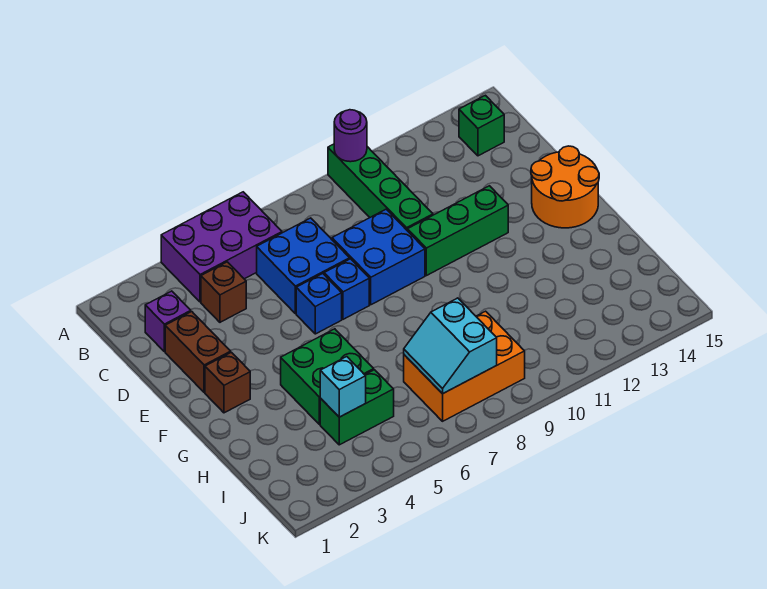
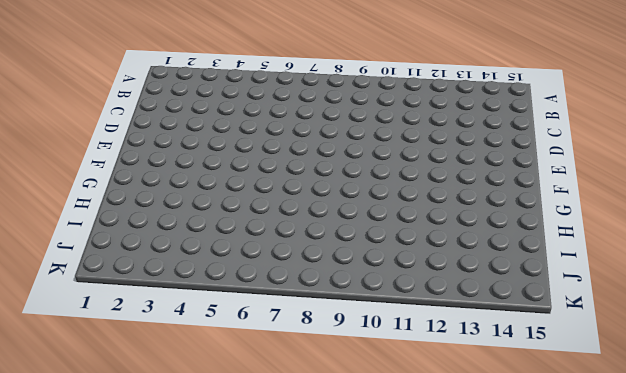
none -> purple 2x3 brick [161,192,282,302]
none -> green 1x4 brick [328,144,433,230]
none -> green 1x1 brick [459,95,504,156]

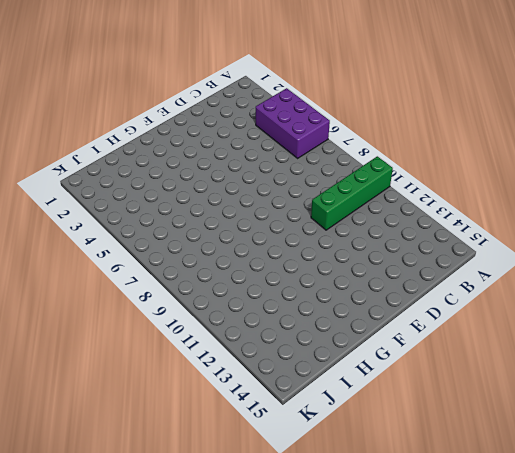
none -> green 1x1 brick [459,95,504,156]
none -> purple 1x1 brick [145,291,191,352]
none -> brown 1x1 brick [201,262,246,322]

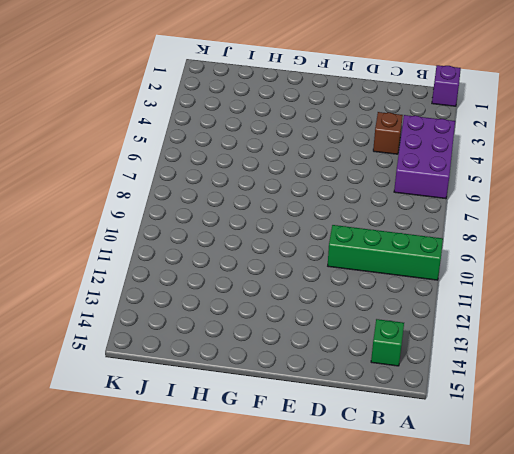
purple 1x1 brick [432,65,461,106] -> purple 1x1 brick moved to [145,291,191,352]
none -> blue 2x2 brick [257,218,350,314]
none -> brown 1x2 brick [165,312,231,392]
none -> blue 2x2 brick [332,209,425,305]

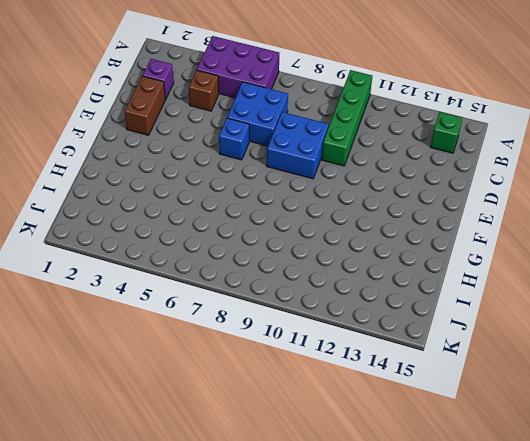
none -> blue 1x1 brick [324,259,369,319]
none -> green 1x3 brick [407,186,508,276]
none -> orange 2x2 round brick [531,146,599,228]

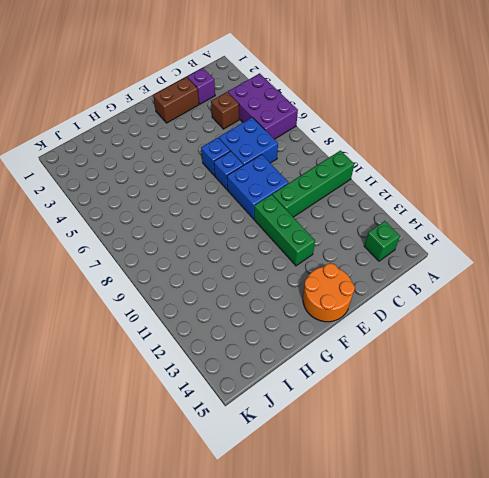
none -> brown 1x1 brick [205,352,250,413]
none -> green 2x2 brick [281,329,374,424]
none -> green 1x2 brick [320,370,394,445]

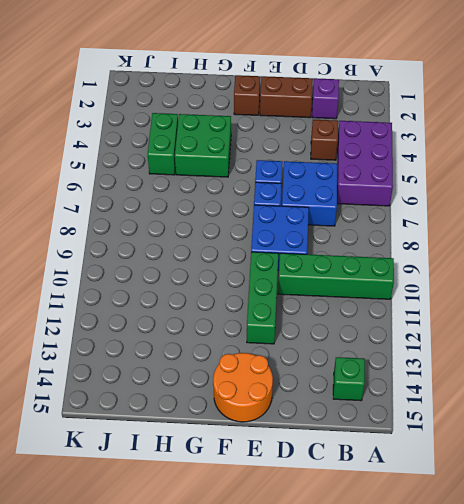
none -> orange 2x3 brick [404,311,525,421]
none -> purple 1x1 round brick [334,110,367,162]
none -> cyan 1x1 brick [320,357,366,417]

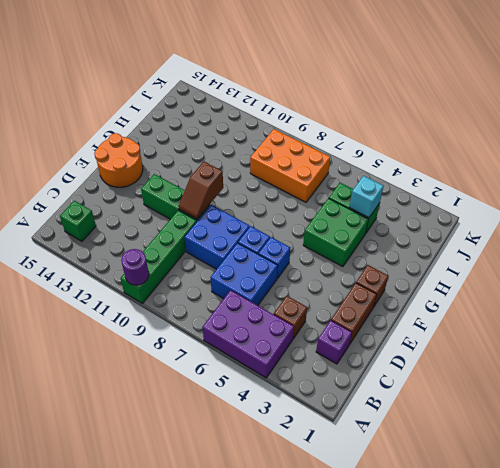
brown 1x2 slope [178,162,223,219] -> none
none -> cyan 2x2 slope [404,298,497,394]

